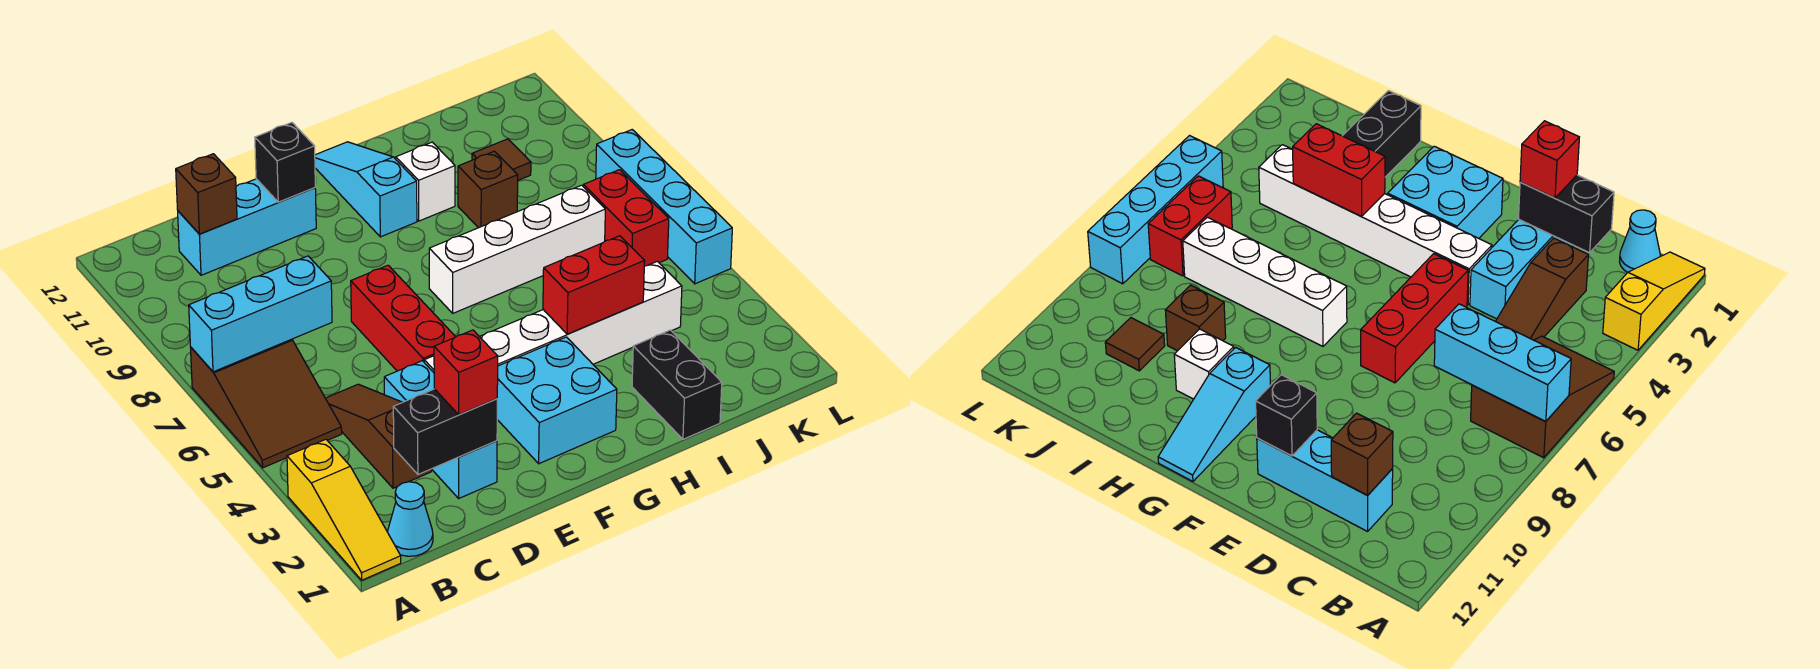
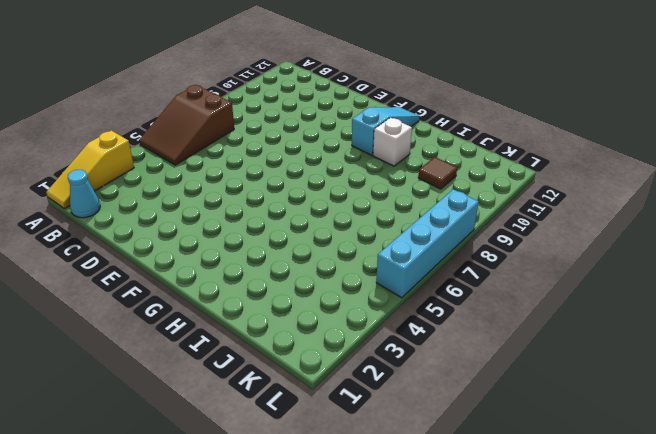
none -> brown 1x3 slope [326,384,431,488]
none -> cyan 1x3 brick [178,179,316,275]
none -> cyan 1x3 brick [384,361,497,498]

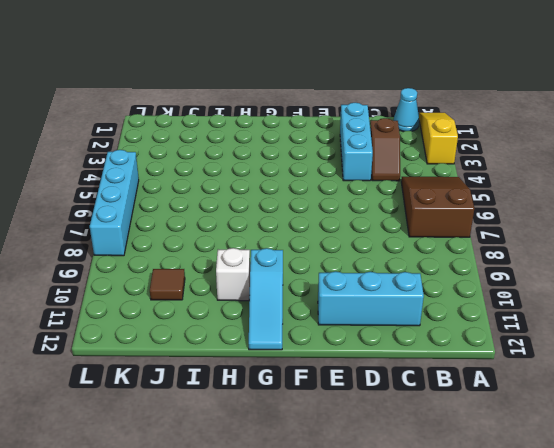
brown 1x2 slope [370,118,400,181] -> brown 1x3 slope [326,384,431,488]
none -> white 1x6 brick [424,261,682,372]
none -> red 1x3 brick [351,265,455,371]
none -> cyan 2x2 brick [497,337,617,464]

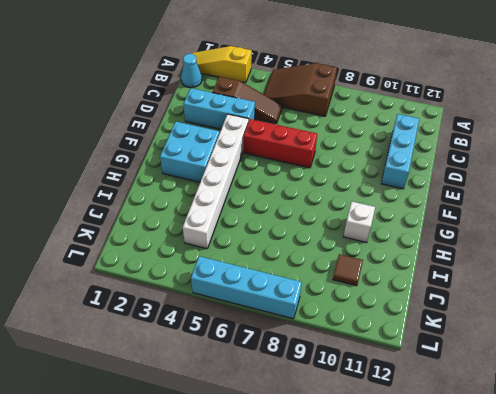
none -> white 1x4 brick [429,185,605,313]
none -> cyan 1x3 slope [315,142,417,237]
none -> black 1x2 brick [632,330,722,439]

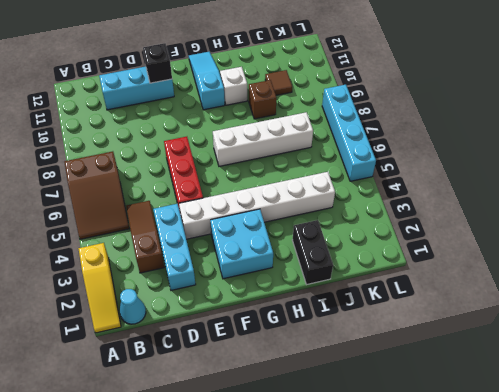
none -> red 1x2 brick [583,170,669,266]
none -> cyan 1x3 brick [189,256,332,372]
none -> black 1x2 brick [393,389,497,474]

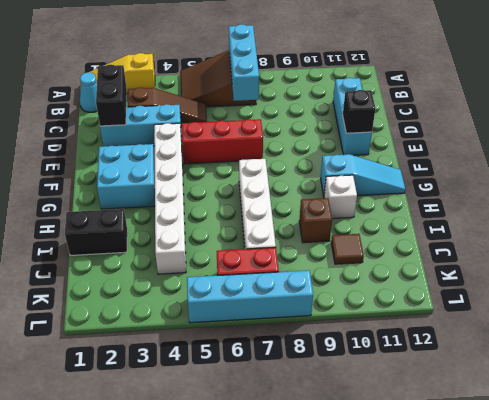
none -> brown 1x1 brick [176,154,237,234]
none -> red 1x2 brick [543,236,645,334]
none -> red 1x1 brick [434,330,498,415]

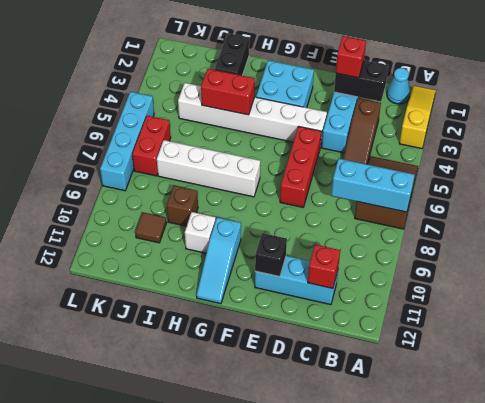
red 1x1 brick [308,245,340,288] -> brown 1x1 brick [176,154,237,234]

